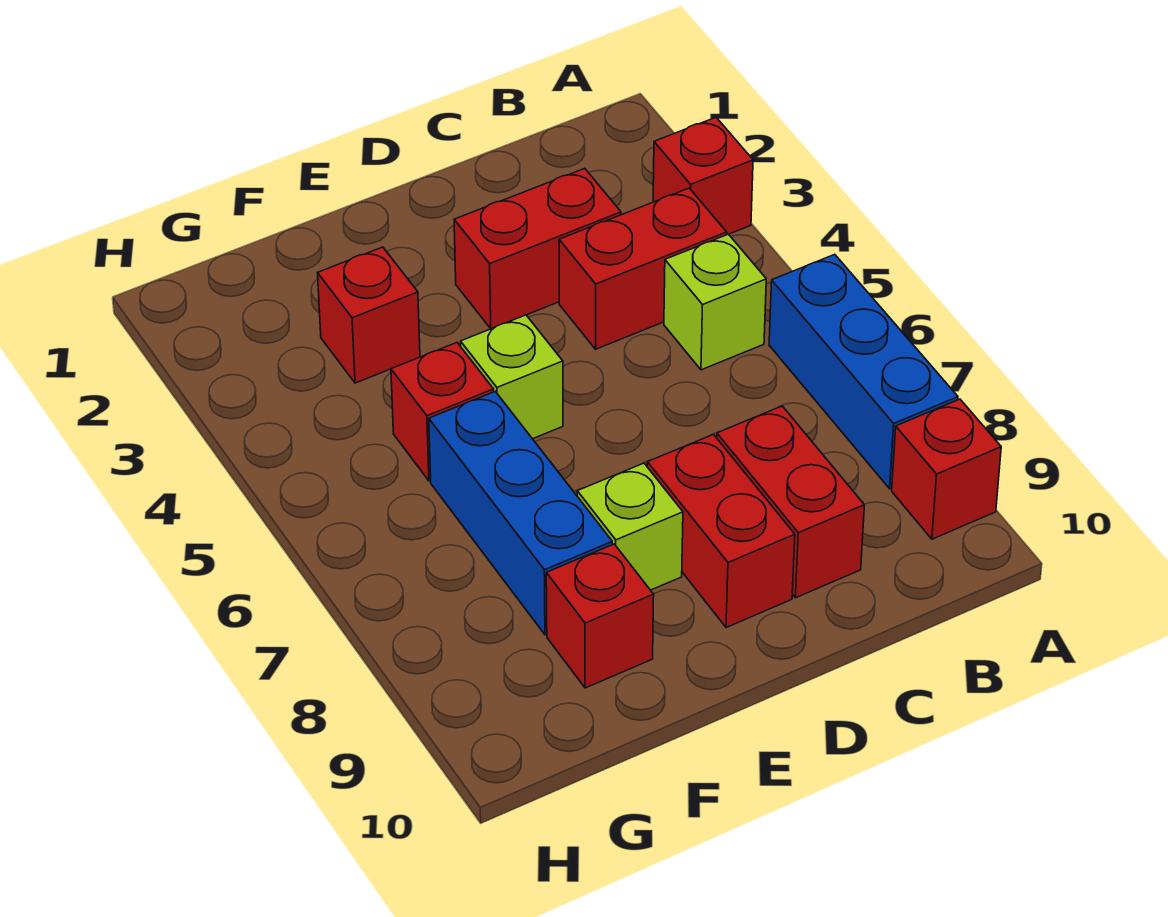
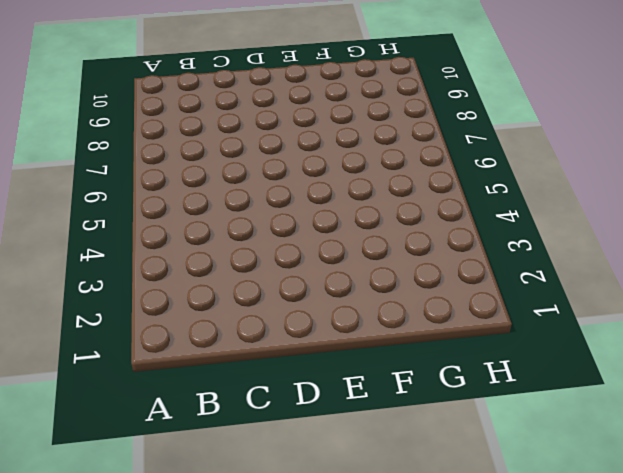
none -> red 1x1 brick [653,117,753,235]
none -> blue 1x3 brick [769,254,958,489]
none -> red 1x1 brick [892,399,1001,539]

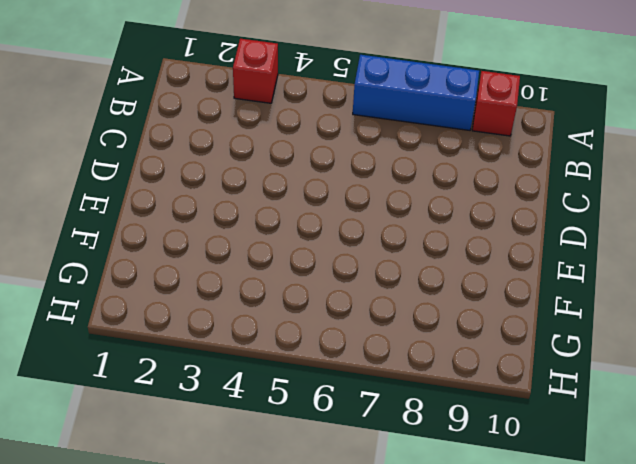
none -> red 1x2 brick [559,188,727,349]
none -> lime 1x1 brick [664,234,766,370]
none -> red 1x2 brick [454,168,621,329]

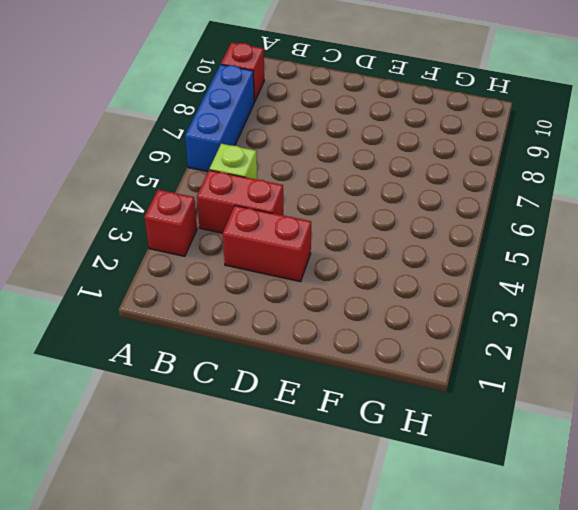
none -> red 1x2 brick [717,406,864,598]
none -> red 1x2 brick [647,435,795,628]
none -> lime 1x1 brick [461,315,563,439]

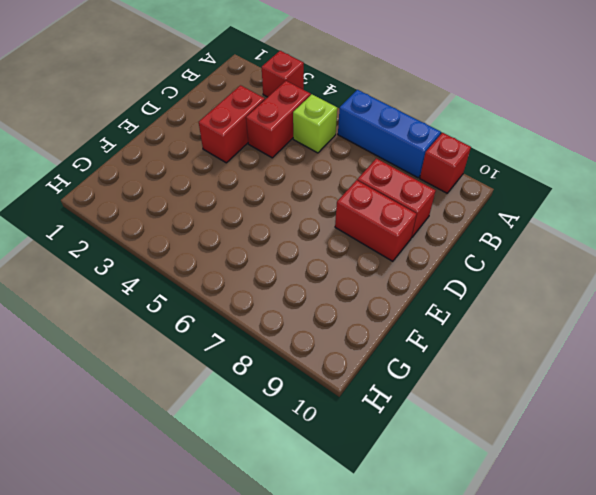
none -> lime 1x1 brick [461,315,563,439]
none -> lime 1x1 brick [577,463,683,590]
none -> red 1x1 brick [318,247,420,383]

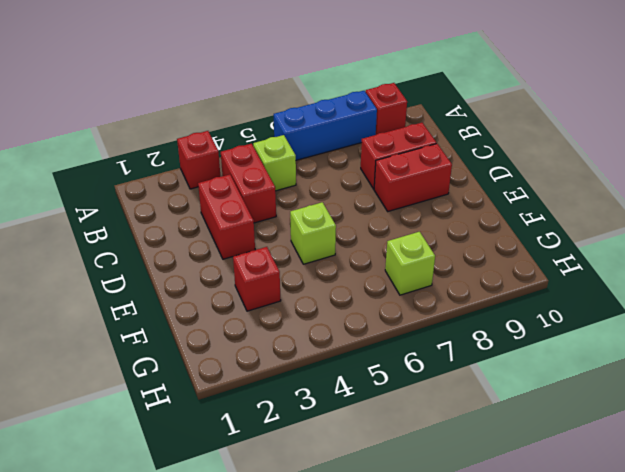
lime 1x1 brick [385,232,435,295] -> lime 1x1 brick moved to [577,463,683,590]
none -> red 1x1 brick [391,343,494,481]
none -> blue 1x3 brick [429,392,612,635]
none -> red 1x1 brick [546,544,654,688]

